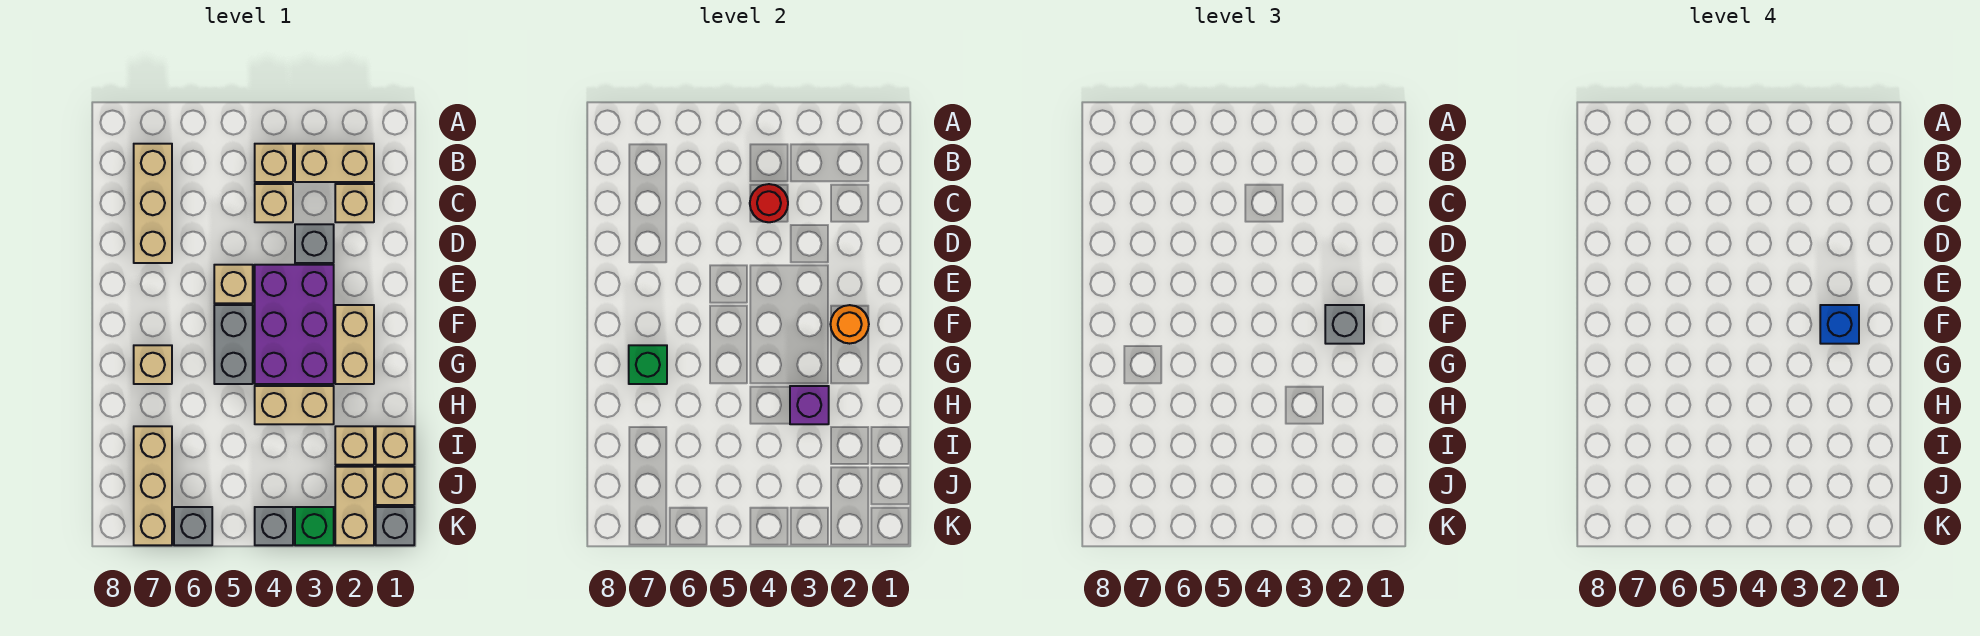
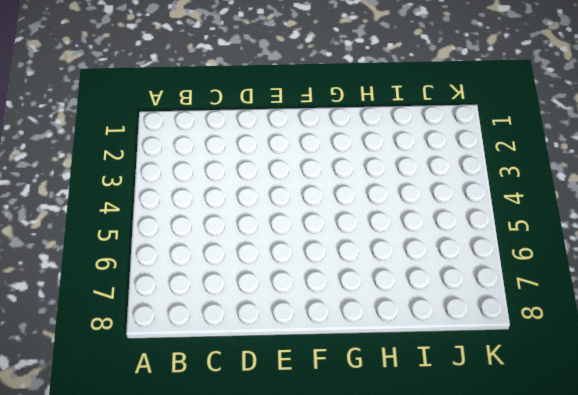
none -> tan 1x2 brick [295,144,374,182]
none -> tan 1x1 brick [255,144,293,182]
none -> tan 1x3 brick [134,144,172,263]

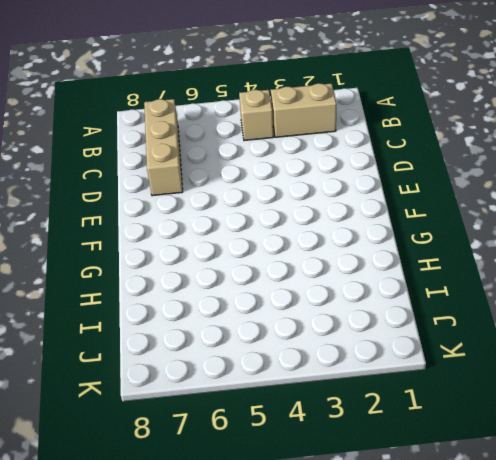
none -> tan 1x1 brick [335,184,374,222]
none -> tan 1x1 brick [255,184,293,222]
none -> grey 1x1 brick [295,224,334,263]

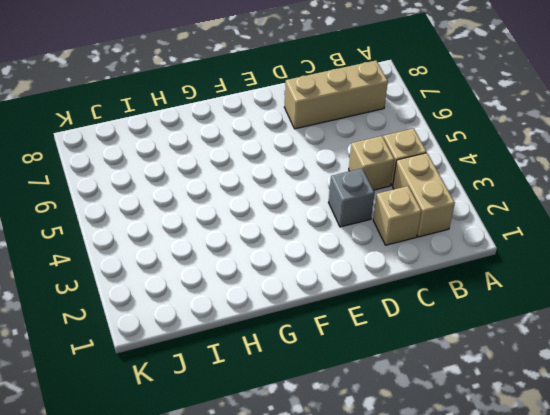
none -> purple 2x3 brick [255,265,334,384]
none -> tan 1x1 brick [214,265,253,303]
none -> tan 1x2 brick [335,305,374,384]

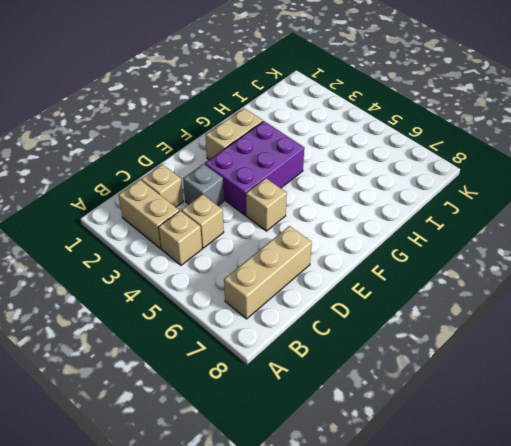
none -> grey 1x2 brick [214,305,253,384]
none -> tan 1x1 brick [134,345,172,384]
none -> tan 1x2 brick [255,386,334,424]

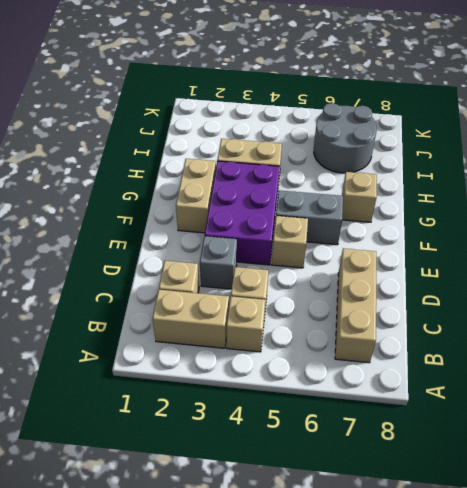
grey 1x2 brick [276,190,343,245] -> grey 1x2 brick turned to [214,305,253,384]
grey 2x2 round brick [314,103,377,173] -> tan 1x3 brick [134,426,172,545]
none -> tan 1x1 brick [376,426,414,465]
none -> tan 1x1 brick [335,426,374,465]
none -> tan 1x1 brick [376,467,414,505]

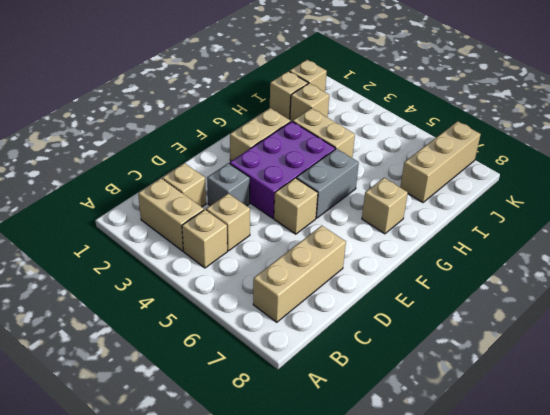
none -> tan 1x2 brick [335,467,374,545]
none -> grey 1x1 brick [376,507,414,545]
none -> green 1x1 brick [295,507,334,545]

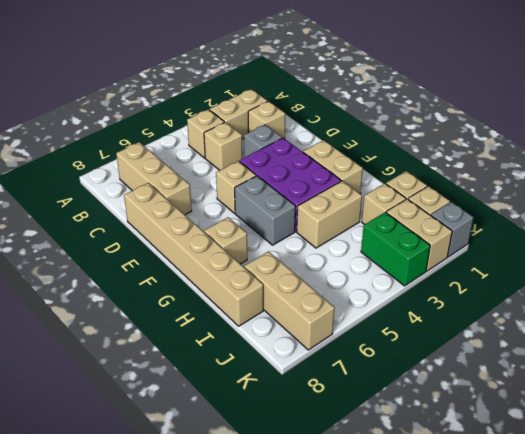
tan 1x6 brick [124,183,263,326] -> none
green 1x2 brick [361,212,430,286] -> green 1x1 brick [295,507,334,545]
none -> grey 1x1 brick [255,507,293,545]
none -> grey 1x1 brick [174,507,212,545]
none -> red 1x1 round brick [750,184,788,222]

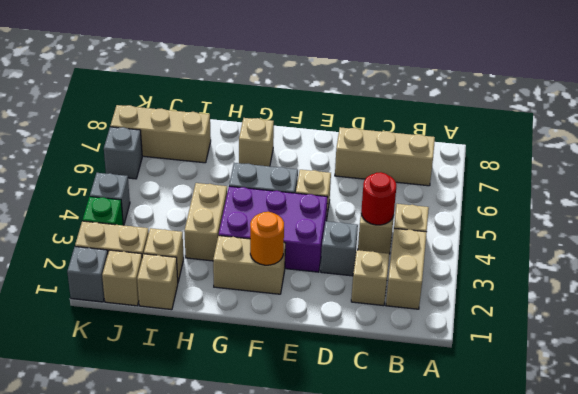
none -> green 1x1 brick [629,345,667,384]
none -> purple 1x1 brick [790,386,829,424]
none -> grey 1x1 brick [1325,305,1364,344]

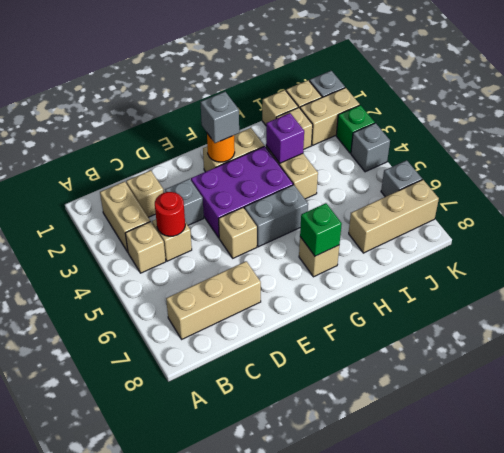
none -> blue 1x1 brick [1820,305,1859,344]

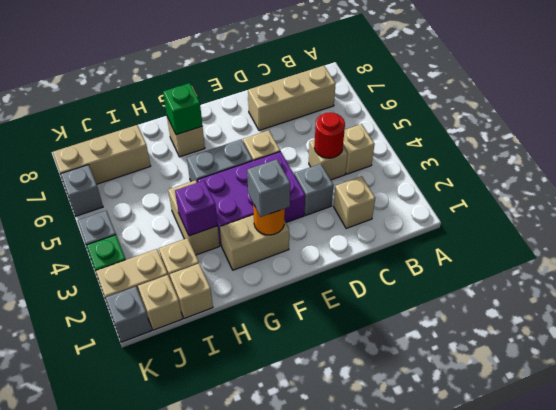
none -> tan 1x2 brick [295,144,374,182]
none -> blue 1x1 brick [1820,305,1859,344]

